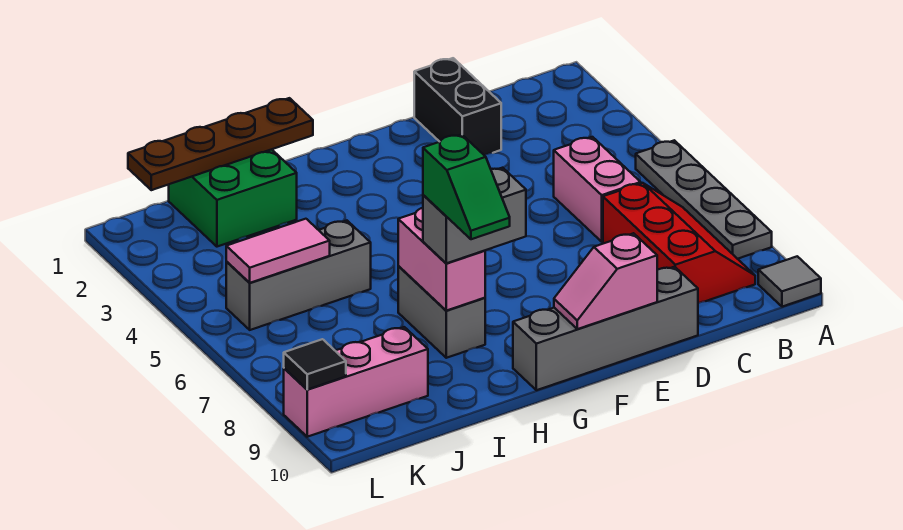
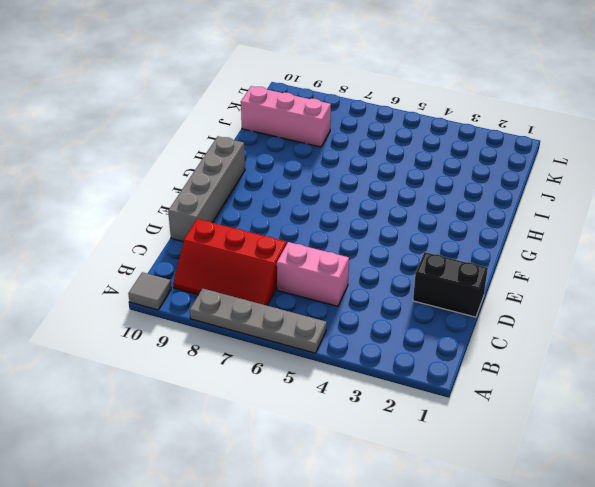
pink 1x3 brick [241,86,331,147] -> pink 1x3 brick turned to [284,327,428,437]
none -> grey 1x2 brick [398,266,485,358]
none -> green 2x2 brick [169,149,297,247]
none -> grey 1x3 brick [226,221,371,330]

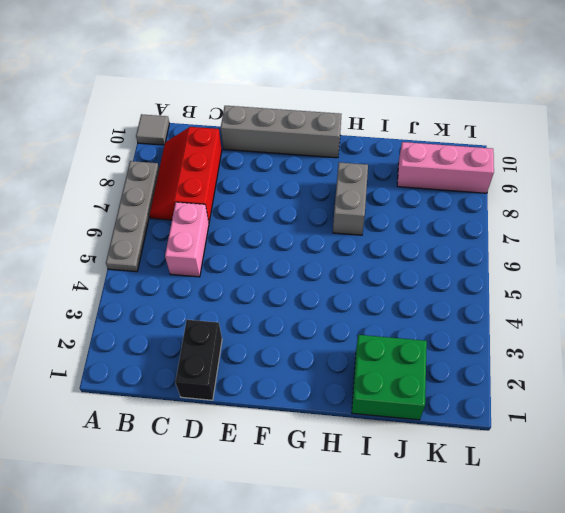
none -> grey 1x3 brick [226,221,371,330]
none -> pink 1x2 slope [554,233,657,329]
none -> brown 1x4 plate [128,98,313,190]

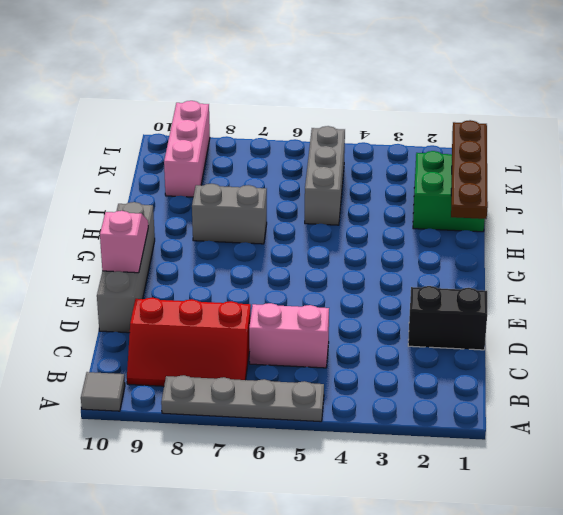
none -> pink 1x2 brick [398,208,485,311]
none -> pink 1x2 tile [226,219,330,283]
none -> black 1x1 tile [284,339,346,389]

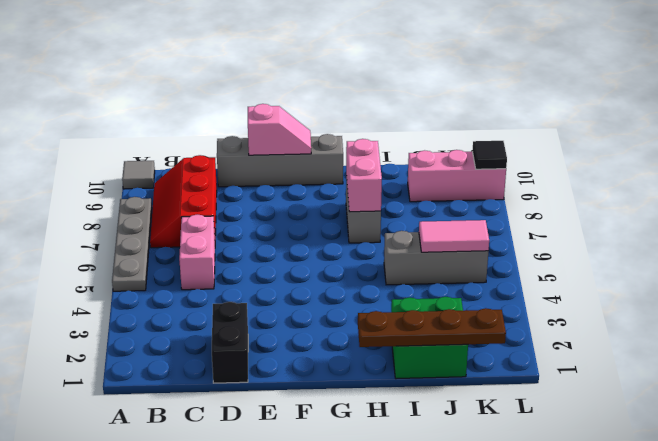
none -> grey 1x2 brick [423,168,526,263]
none -> green 1x2 slope [423,134,510,239]

